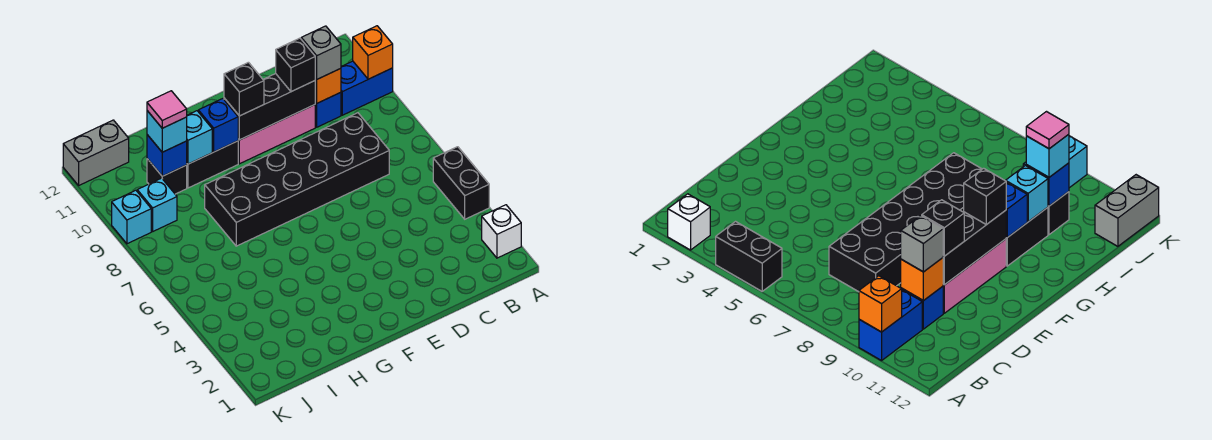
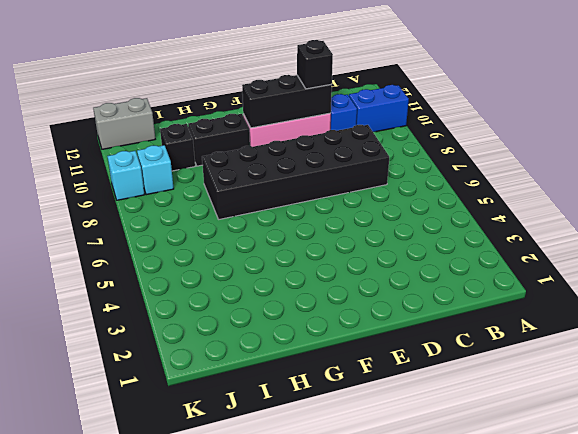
none -> white 1x1 brick [482,205,521,258]
none -> black 1x2 brick [433,147,489,219]
none -> orange 1x1 brick [353,26,393,79]

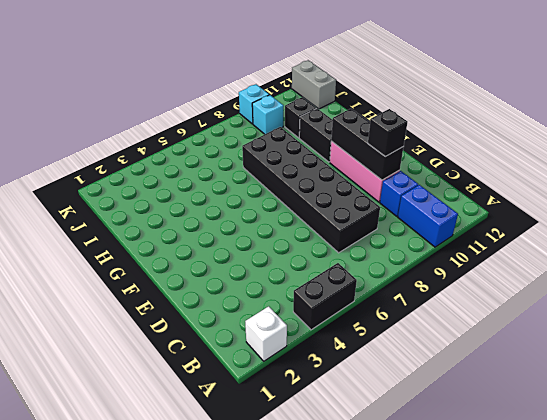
none -> orange 1x1 brick [353,26,393,79]
none -> orange 1x1 brick [315,68,341,103]
none -> blue 1x1 brick [198,99,238,152]

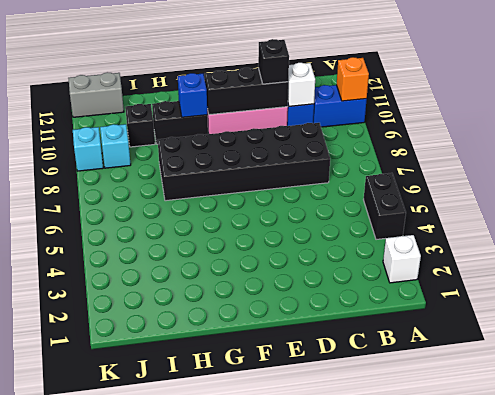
white 1x1 brick [288,63,315,106] -> orange 1x1 brick [315,68,341,103]
none -> cyan 1x1 brick [187,111,212,164]
none -> blue 1x1 brick [147,135,187,176]
none -> grey 1x1 brick [301,26,341,79]

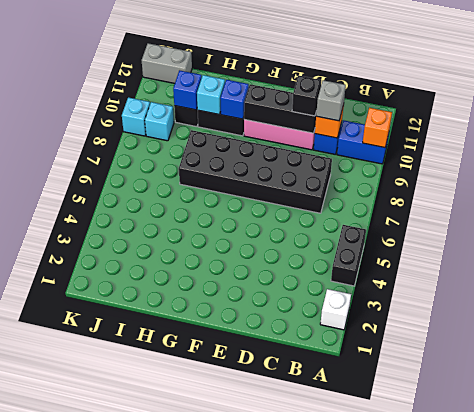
none -> black 1x1 brick [224,62,264,116]
none -> cyan 1x1 brick [147,111,187,152]
none -> pink 1x1 tile [147,91,187,128]

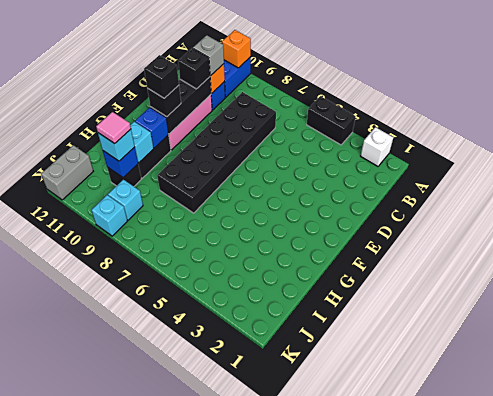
black 1x1 brick [144,55,179,98] -> none

